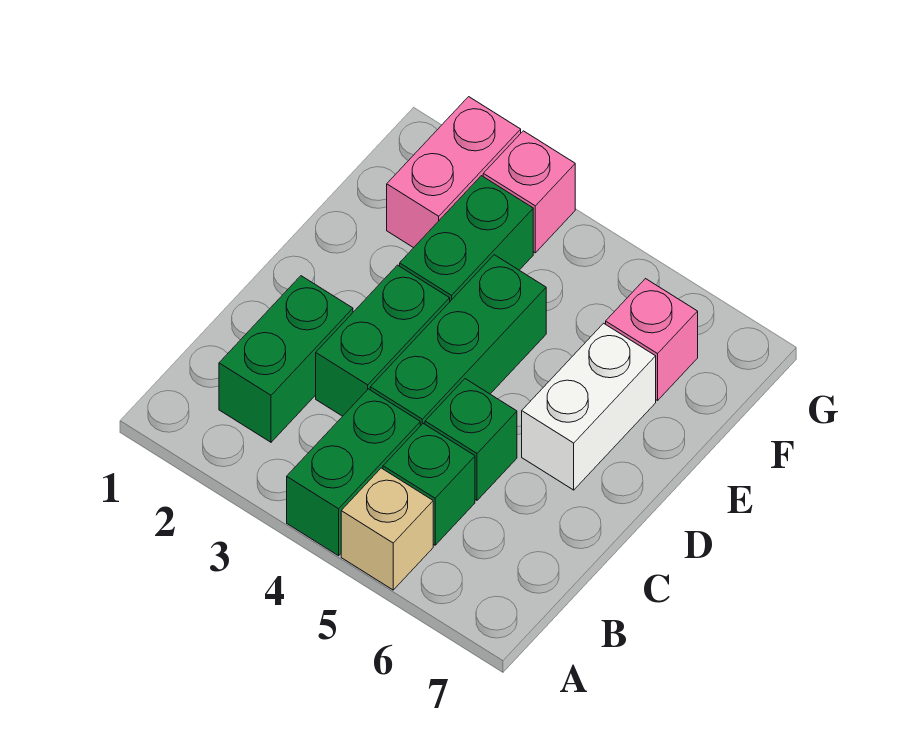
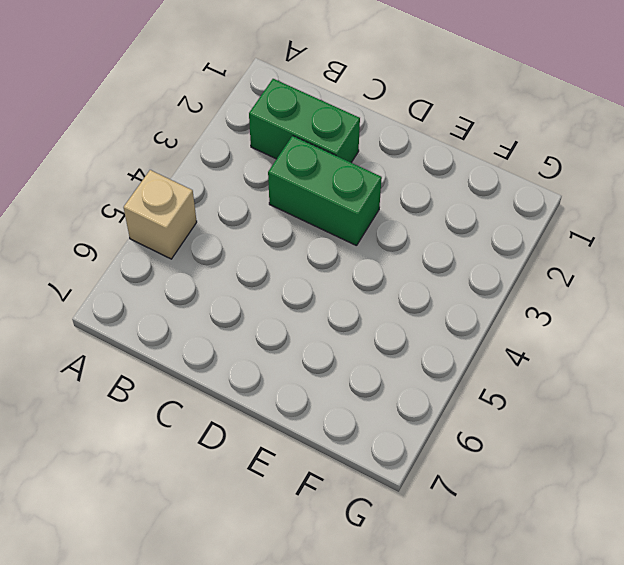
none -> green 1x2 brick [287,389,420,556]
none -> green 1x1 brick [383,423,475,545]
none -> green 1x3 brick [370,255,546,426]

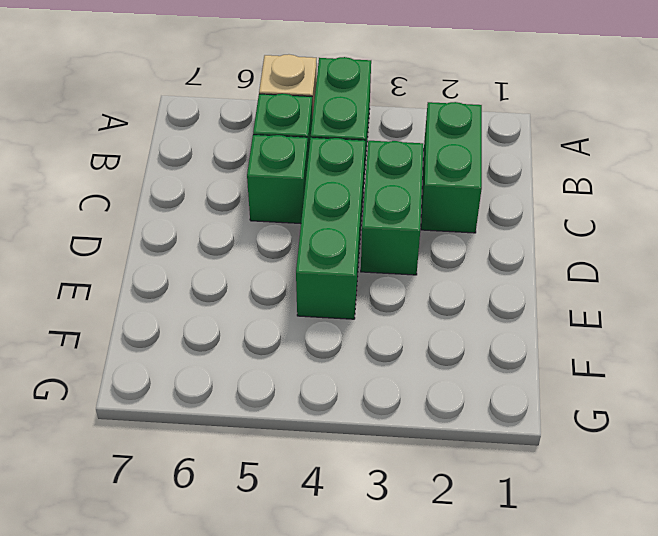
none -> white 1x2 brick [522,323,656,490]
none -> green 1x2 brick [400,176,533,301]
none -> pink 1x2 brick [387,97,521,248]

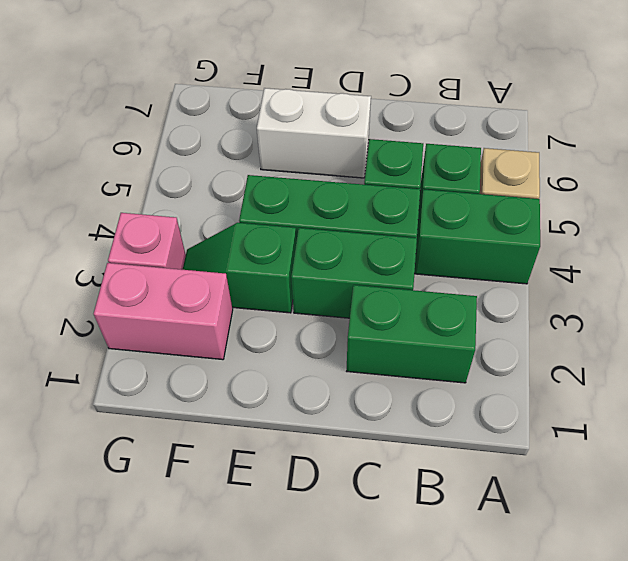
green 1x2 slope [183,223,296,313] -> green 1x2 brick [400,176,533,301]
none -> pink 1x1 brick [606,279,698,400]

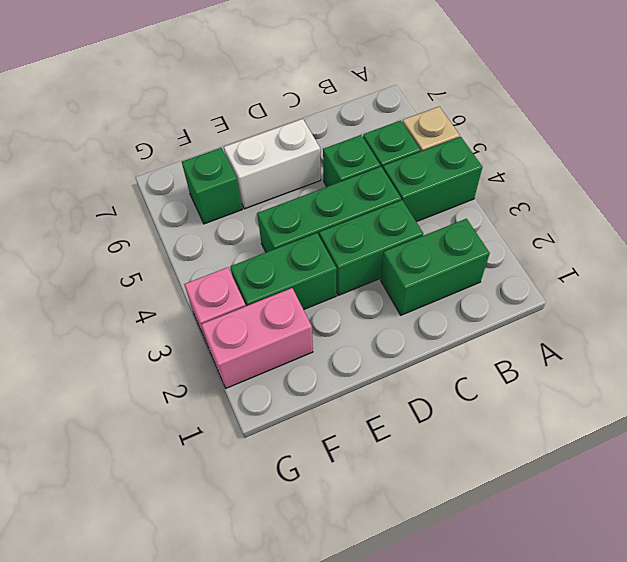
green 1x1 brick [182,148,242,224] -> pink 1x1 brick [606,279,698,400]

